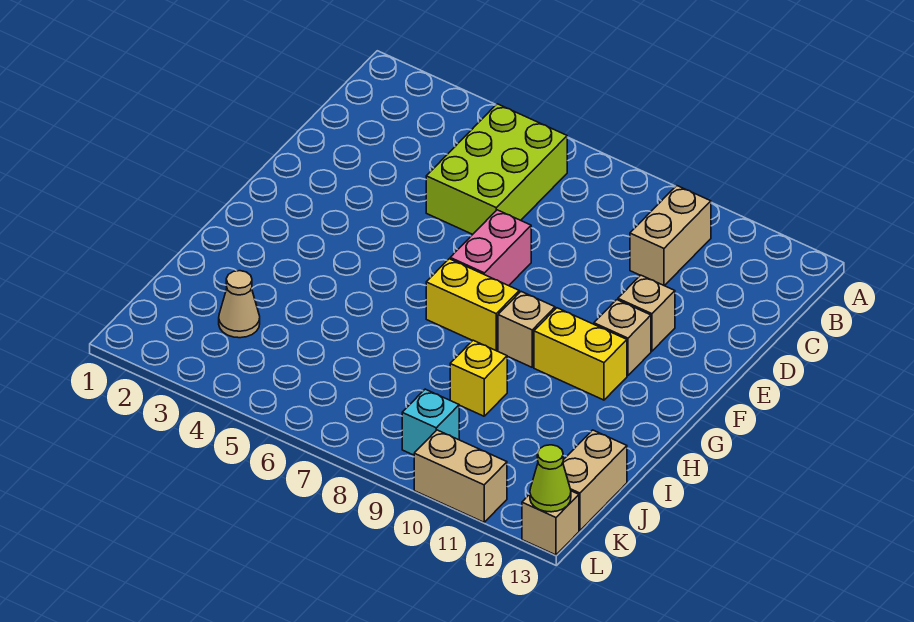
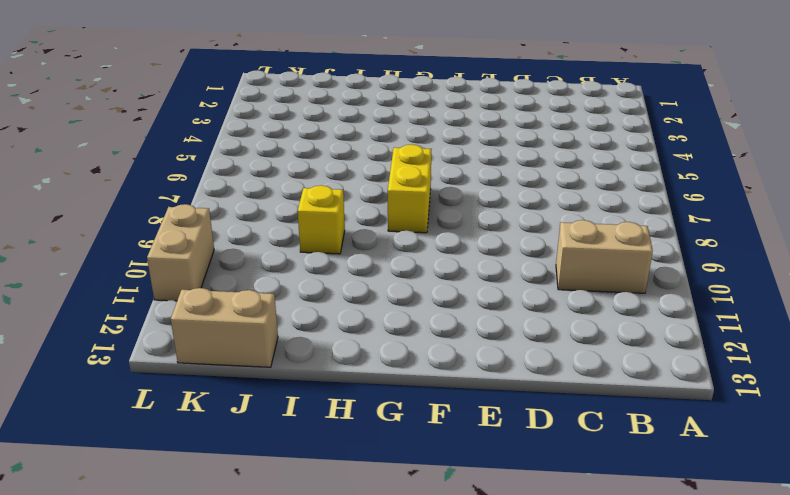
none -> lime 2x3 brick [426,104,567,234]
none -> pink 1x2 brick [450,210,531,286]
none -> tan 1x1 brick [618,275,675,351]

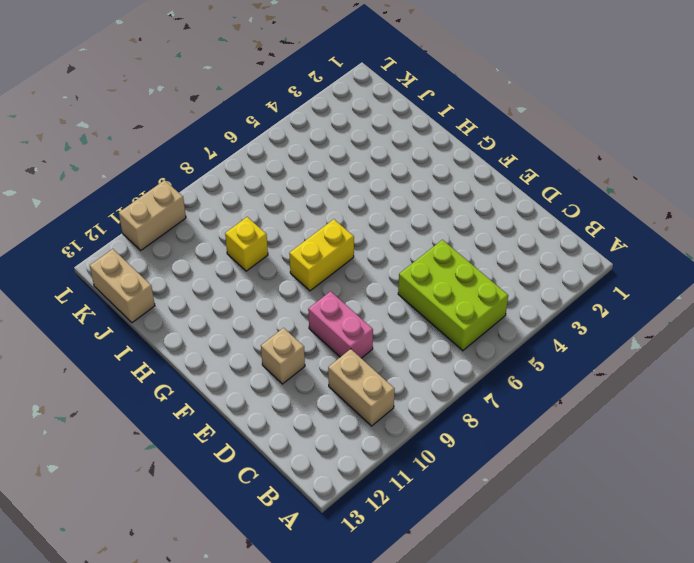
pink 1x2 brick [308,291,373,358] -> pink 1x2 brick moved to [450,210,531,286]
none -> tan 1x1 brick [594,300,651,376]
none -> tan 1x1 brick [498,292,555,367]
none -> yellow 1x2 brick [534,308,627,400]

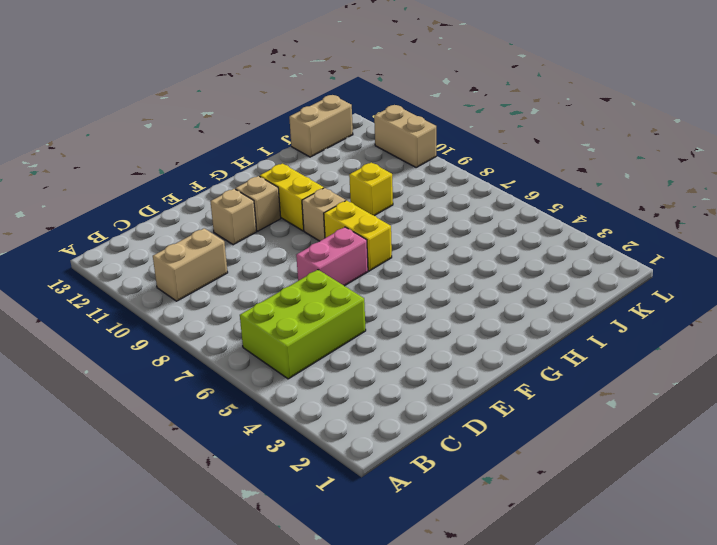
none -> tan 1x1 cone [219,271,260,338]
none -> cyan 1x1 brick [402,389,459,455]
none -> tan 1x1 brick [522,491,579,555]

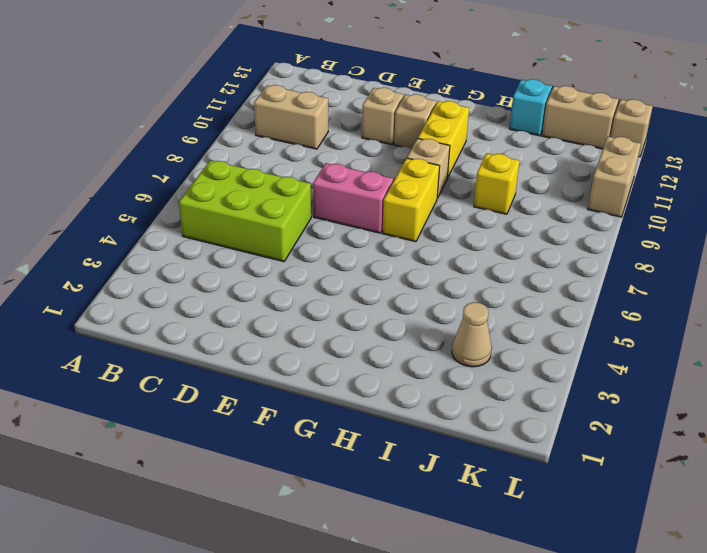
cyan 1x1 brick [509,79,552,136] -> cyan 1x1 brick moved to [402,389,459,455]
none -> lime 1x1 cone [530,445,571,512]

